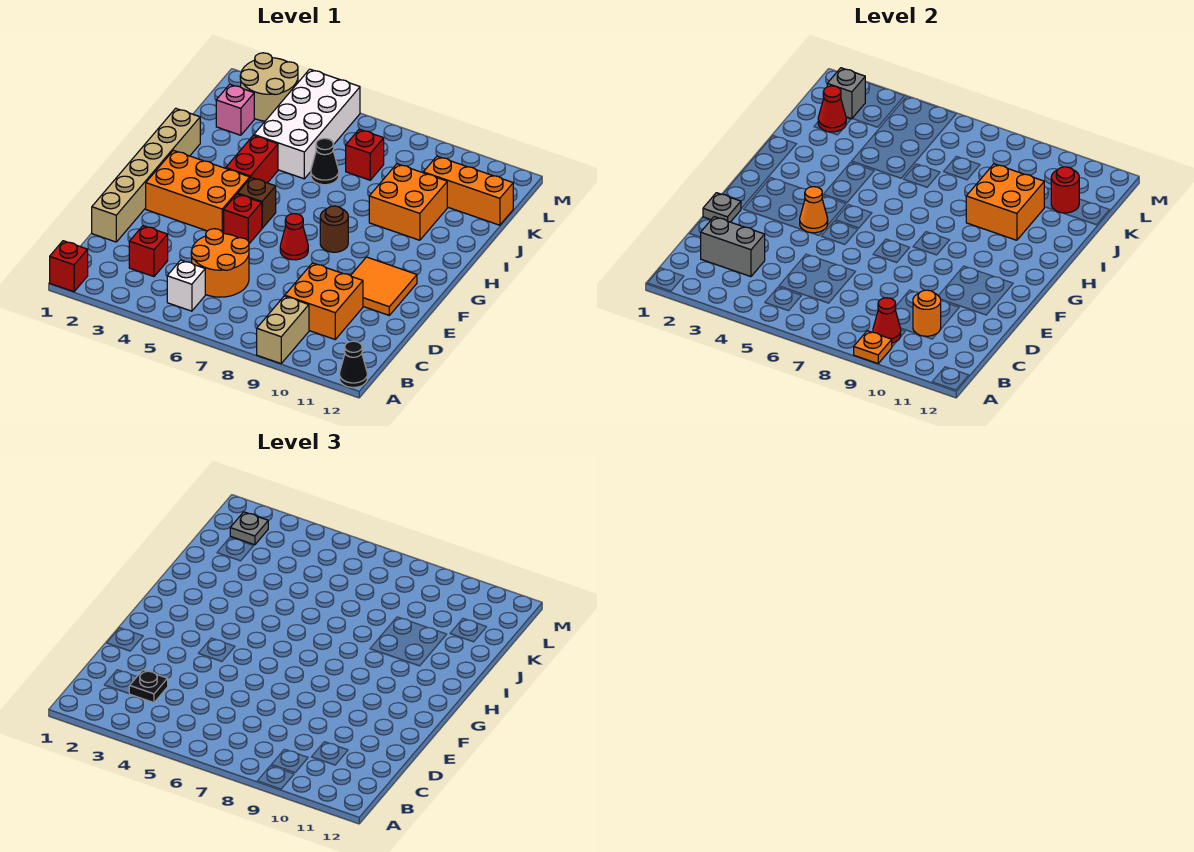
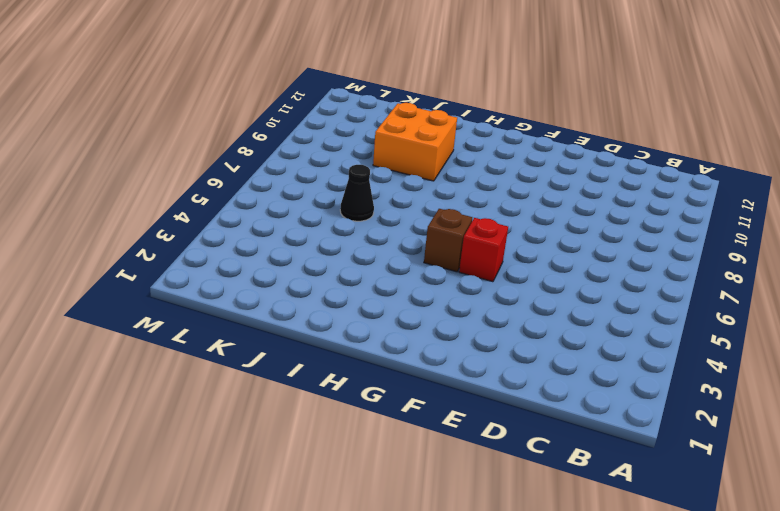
none -> red 1x1 brick [50,241,88,292]
none -> tan 1x2 brick [257,296,309,363]
none -> black 1x1 cone [340,341,367,387]
none -> white 1x1 brick [167,260,205,311]

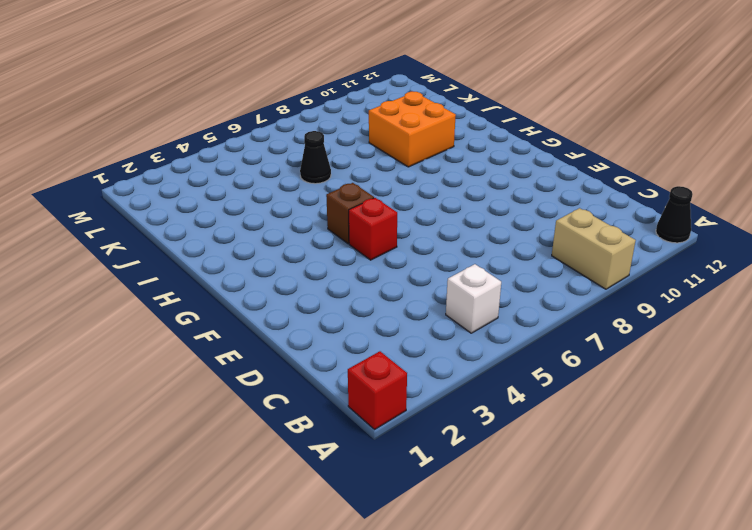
none -> red 1x1 brick [129,226,168,277]
none -> orange 2x2 round brick [191,229,249,297]
none -> orange 2x2 brick [285,263,363,339]
none -> tan 1x6 brick [92,108,200,242]

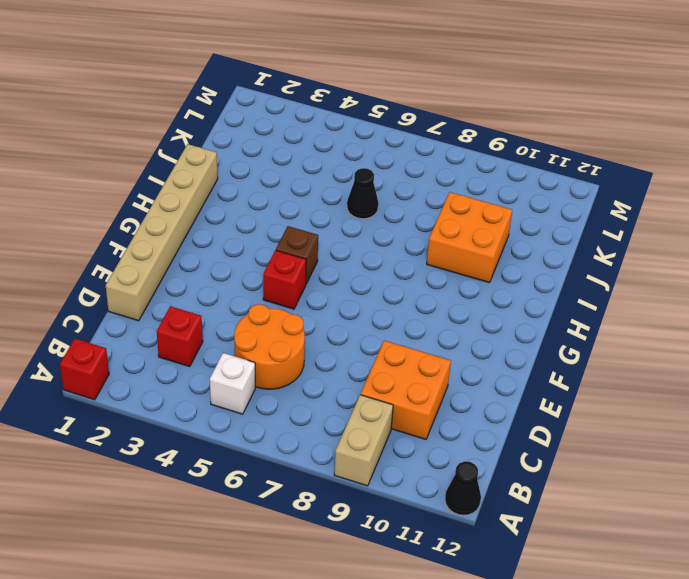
none -> orange 2x2 tile [351,257,417,315]
none -> orange 2x3 brick [146,151,250,234]
none -> red 1x1 cone [280,214,308,260]
none -> brown 1x1 round brick [320,206,348,252]

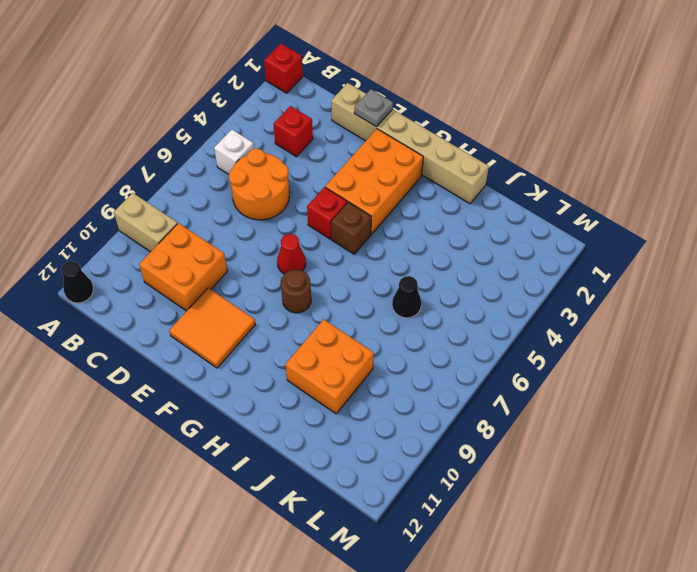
none -> red 1x2 brick [226,135,278,183]
none -> white 2x4 brick [254,69,360,179]
none -> pink 1x1 brick [216,84,254,135]
none -> red 1x1 brick [346,129,384,180]

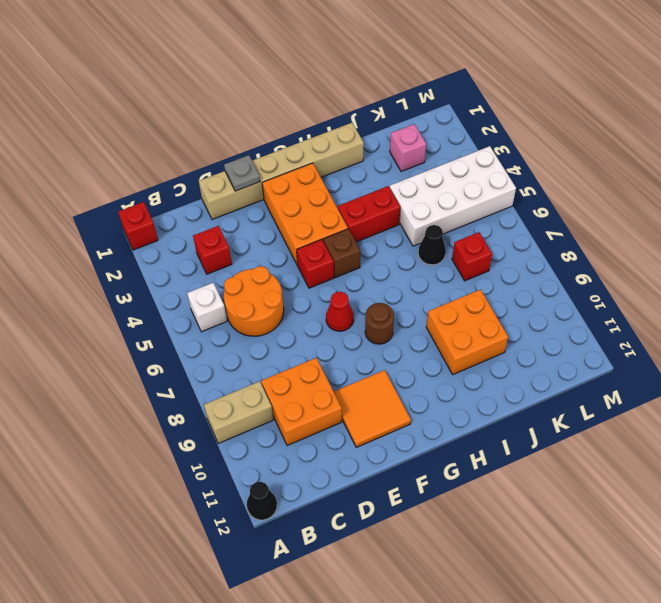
none -> orange 1x3 brick [423,156,513,225]
none -> tan 2x2 round brick [240,53,298,121]
none -> orange 1x1 plate [854,331,892,363]
none -> red 1x1 cone [873,298,901,343]

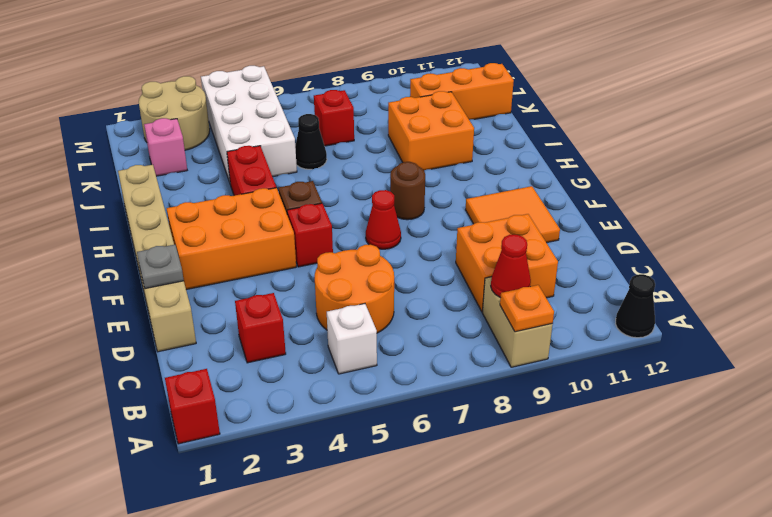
none -> grey 1x2 brick [701,217,765,277]
none -> orange 1x1 round brick [913,290,941,336]
none -> orange 1x1 cone [800,187,828,233]
none -> orange 2x2 brick [966,164,1044,240]

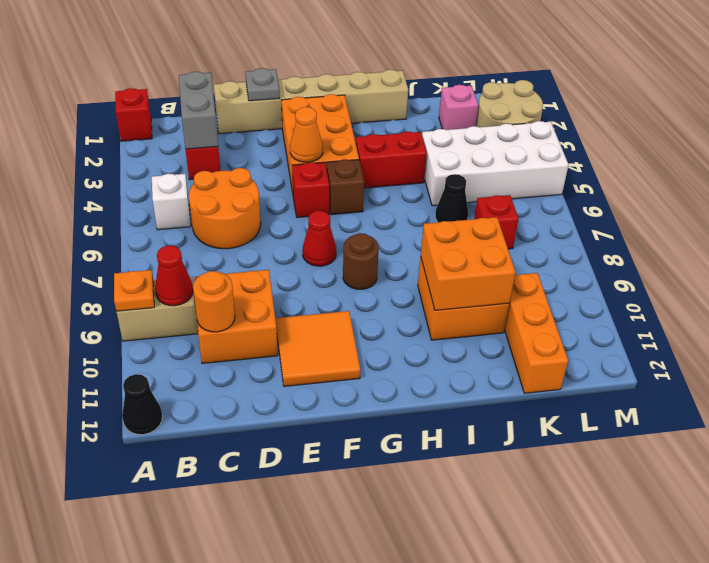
none -> red 1x1 cone [818,86,846,132]
none -> red 1x1 round brick [1051,167,1079,213]
none -> grey 1x1 brick [827,68,865,119]
none -> black 1x1 plate [129,670,168,703]

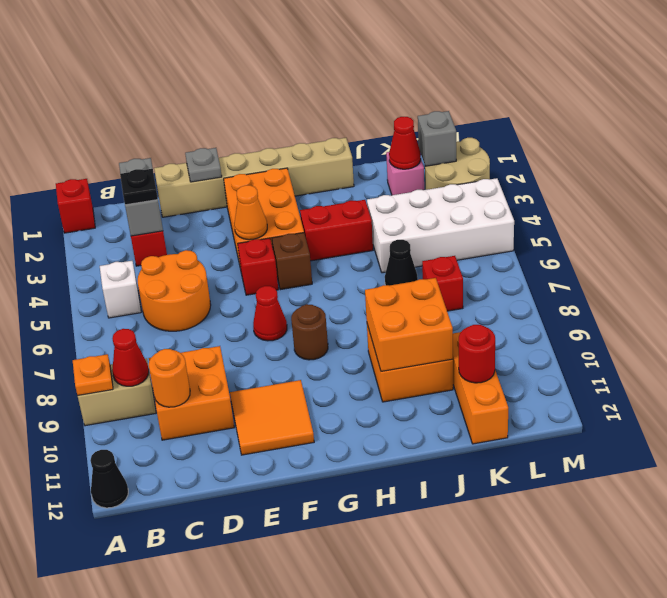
none -> grey 1x1 plate [230,512,268,545]

